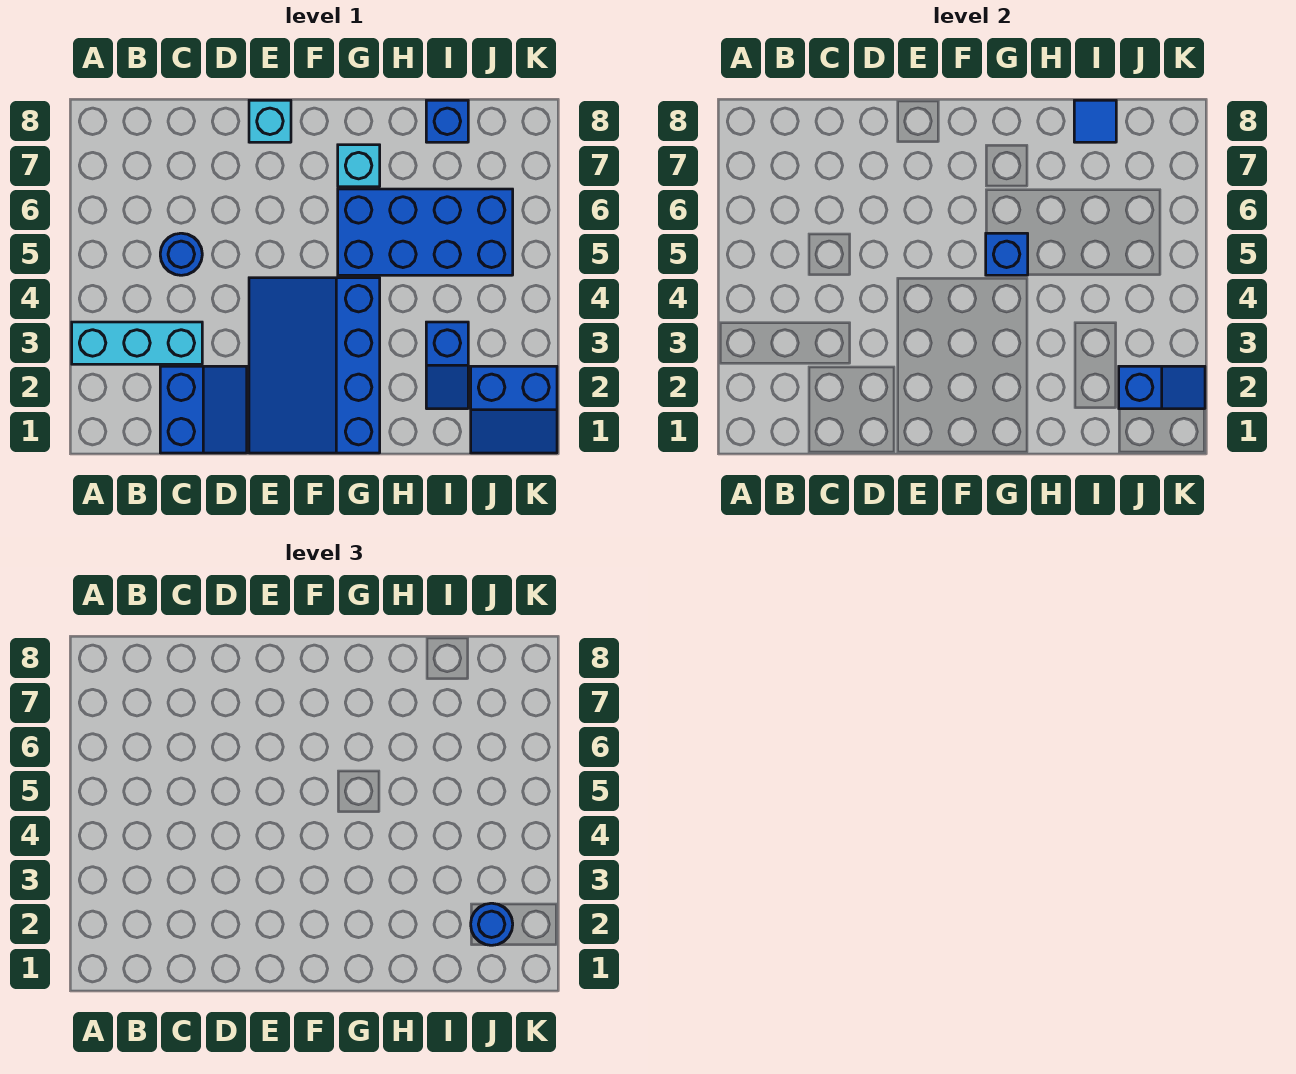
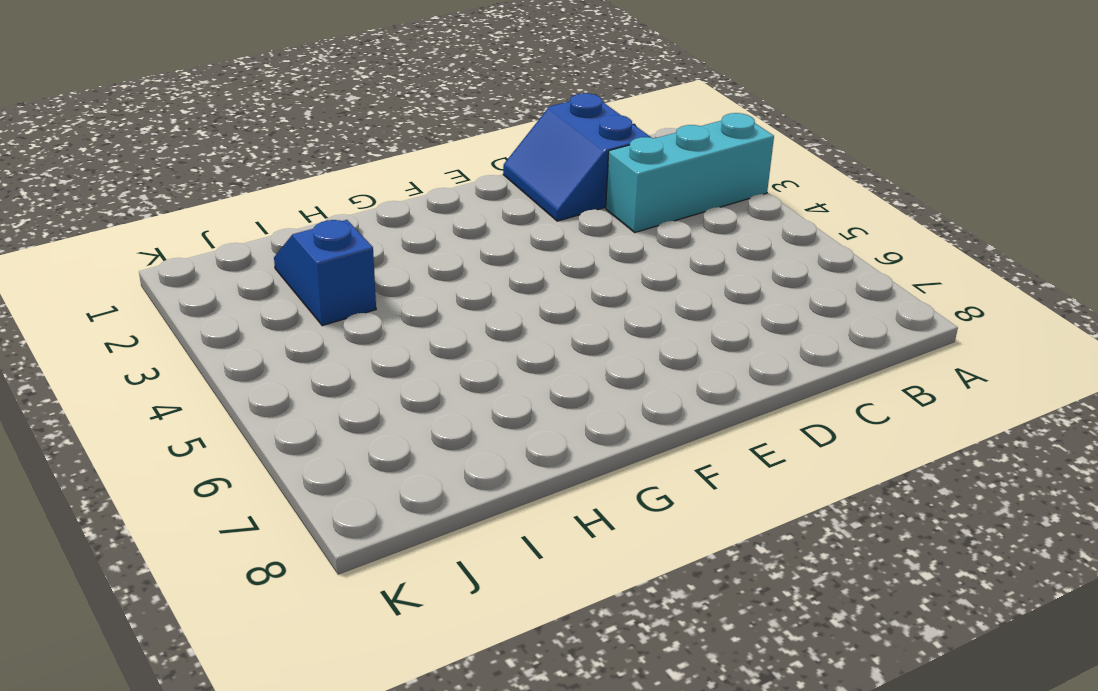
none -> blue 1x1 round brick [160,233,202,275]
none -> blue 3x4 slope [249,278,380,453]
none -> cyan 1x1 brick [249,100,291,142]

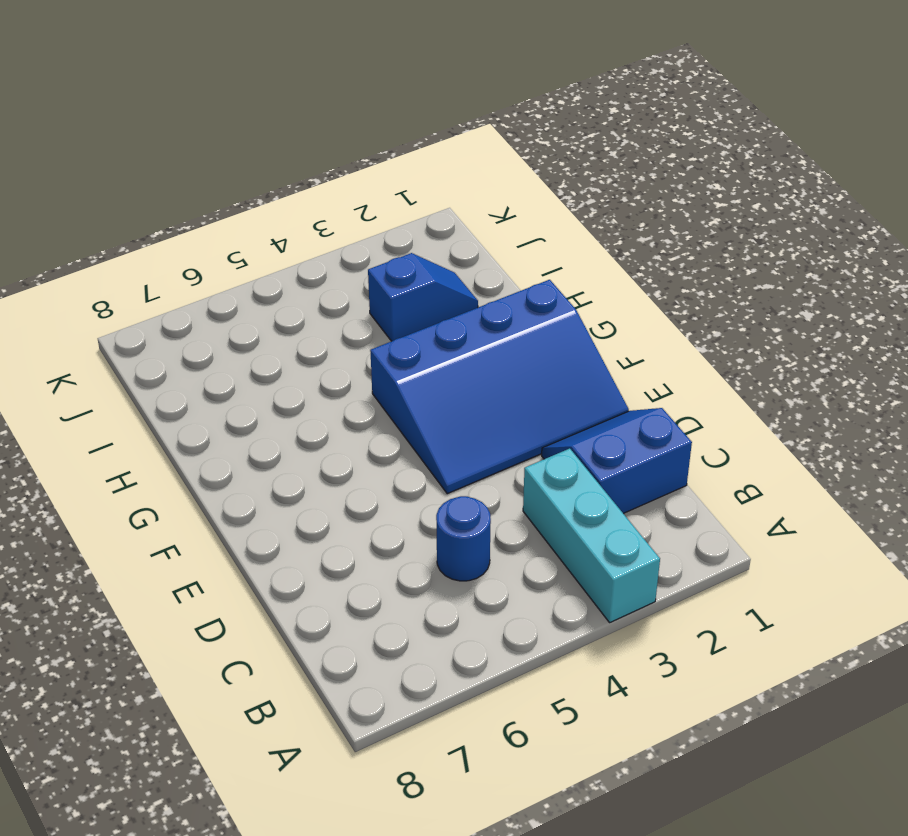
none -> cyan 1x1 brick [249,100,291,142]
none -> blue 2x4 brick [338,189,513,275]
none -> cyan 1x1 brick [338,145,380,187]

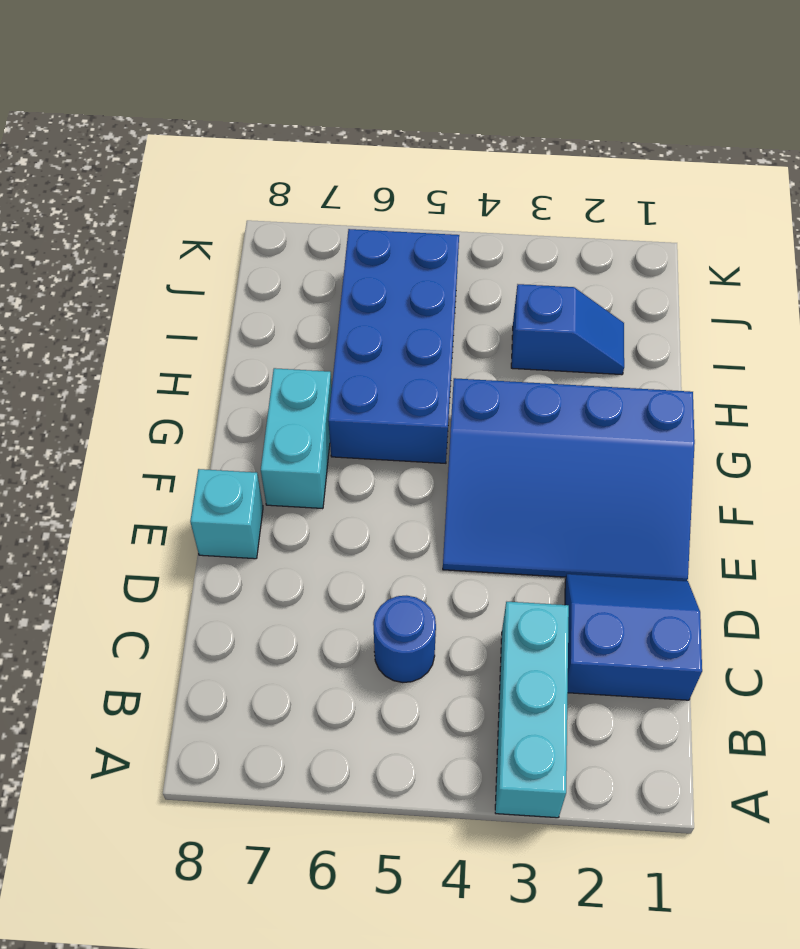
cyan 1x2 brick [261,368,332,509] -> cyan 1x1 brick [338,145,380,187]
none -> blue 1x1 brick [426,100,468,142]
none -> blue 2x2 slope [471,366,557,453]
none -> blue 1x1 brick [986,233,1028,275]

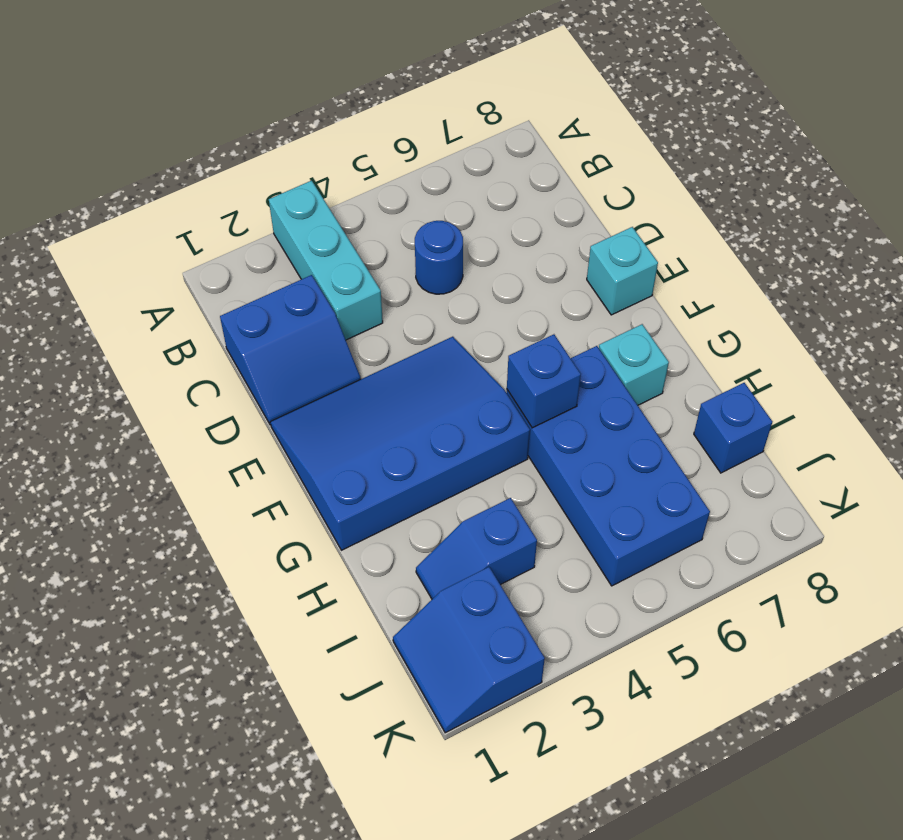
none -> blue 1x1 tile [1074,100,1116,142]
none -> blue 1x2 slope [1119,366,1205,409]
none -> blue 1x1 round brick [471,903,513,945]

